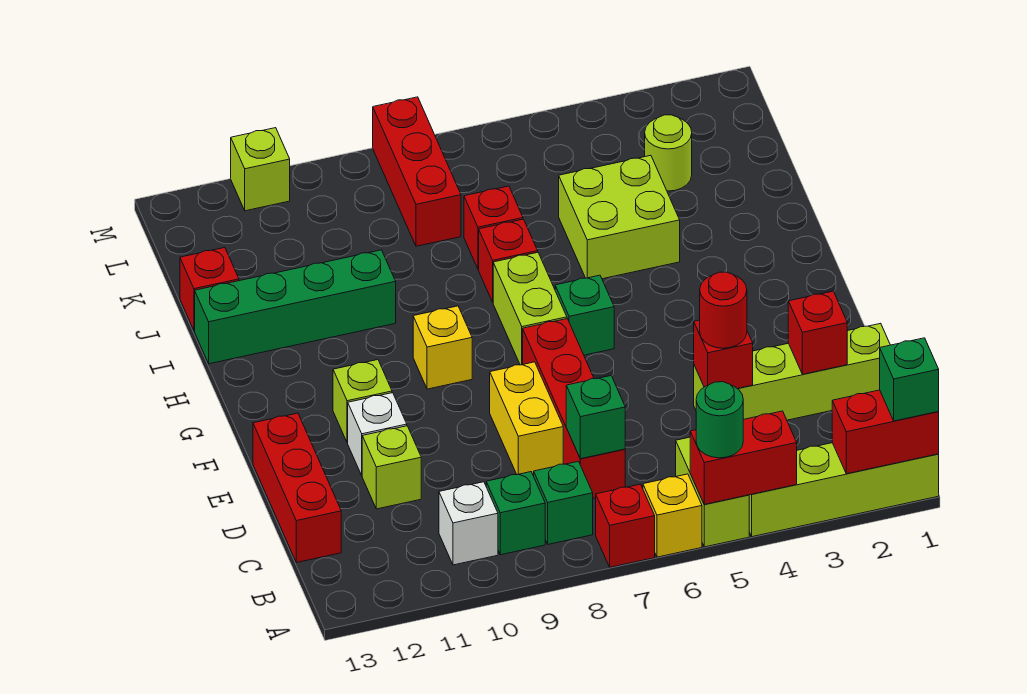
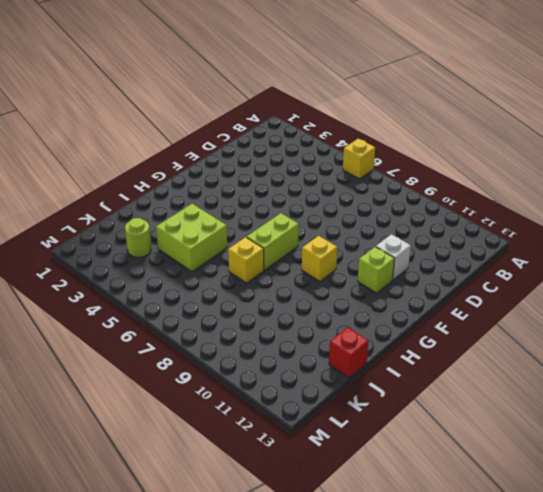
yellow 1x1 brick [228,237,264,283] -> red 1x1 brick [479,219,538,302]
none -> lime 1x4 brick [749,443,939,537]
none -> lime 1x2 brick [676,437,749,547]
none -> red 1x1 brick [596,484,655,567]
none -> green 1x1 brick [534,461,593,544]

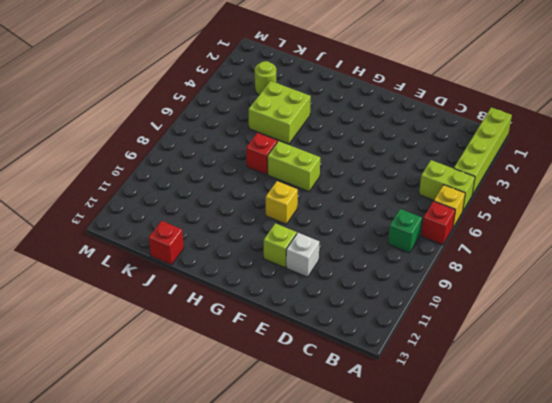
none -> green 1x1 brick [486,472,545,555]
none -> white 1x1 brick [439,482,498,565]
none -> red 1x4 brick [523,319,625,498]
none -> red 1x3 brick [253,413,341,563]

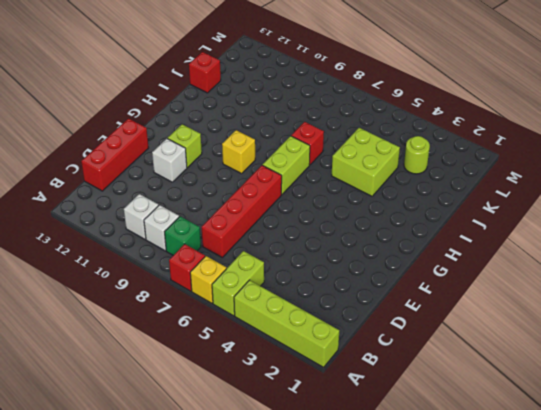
white 1x1 brick [144,205,179,251] -> green 1x1 brick [486,472,545,555]
none -> lime 1x4 brick [694,323,890,420]
none -> yellow 1x2 brick [490,362,563,475]
none -> lime 1x1 brick [362,426,421,509]
none -> green 1x1 brick [555,275,614,355]

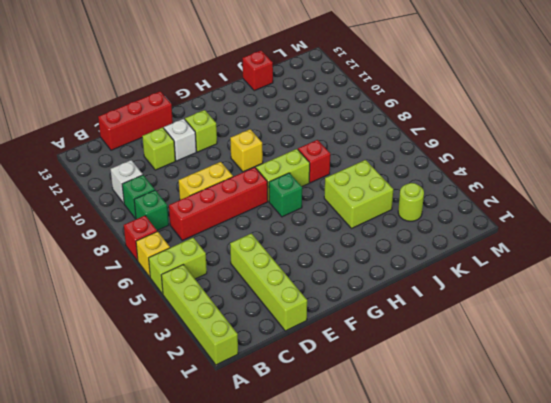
none -> green 1x4 brick [195,250,396,364]
none -> red 1x1 brick [464,186,523,269]
none -> red 1x3 brick [373,97,461,246]
none -> lime 1x1 brick [231,128,290,211]

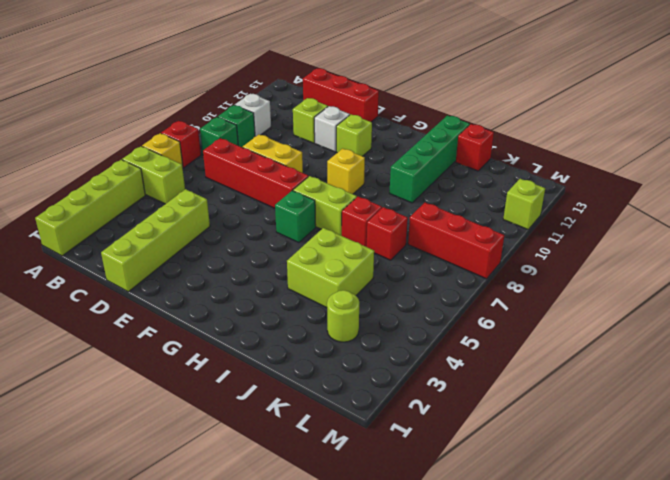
none -> red 1x2 brick [832,390,939,474]
none -> red 1x2 brick [690,411,797,504]
none -> green 1x1 brick [566,376,625,459]
none -> red 1x1 brick [788,291,847,374]

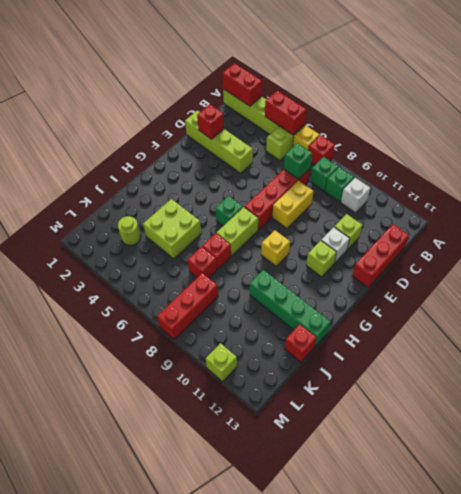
none -> red 1x1 brick [694,320,753,389]
none -> green 1x1 brick [880,338,939,421]
none -> green 1x1 round brick [696,382,743,458]
none -> red 1x1 round brick [700,272,747,348]

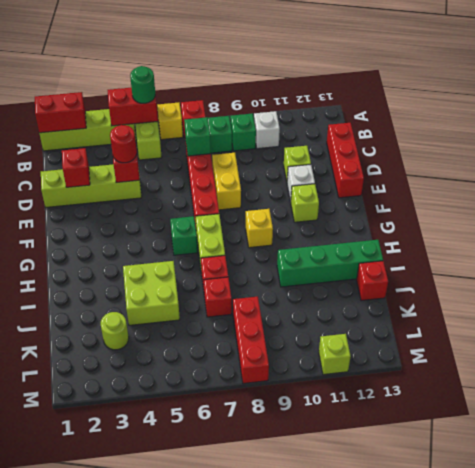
none -> green 1x1 brick [880,338,939,421]

